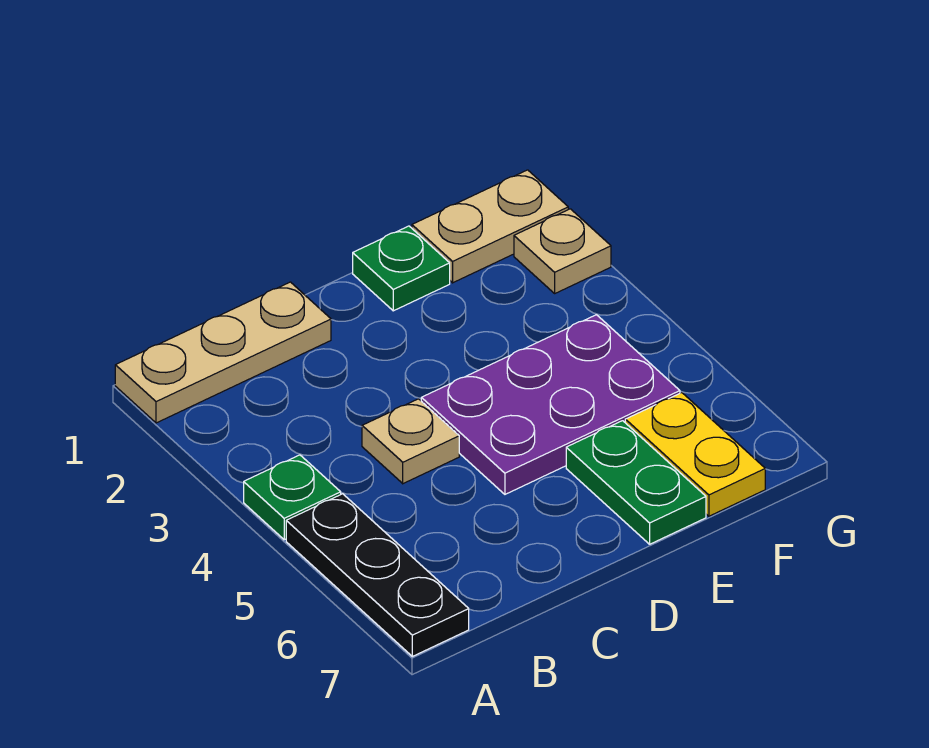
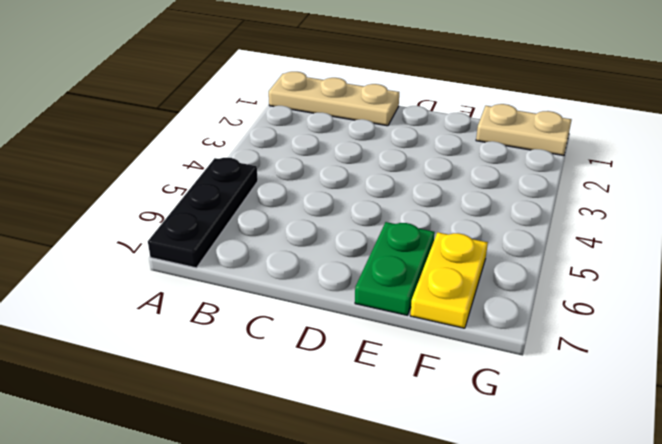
none -> green 1x1 plate [244,455,341,540]
none -> tan 1x1 plate [362,399,459,484]

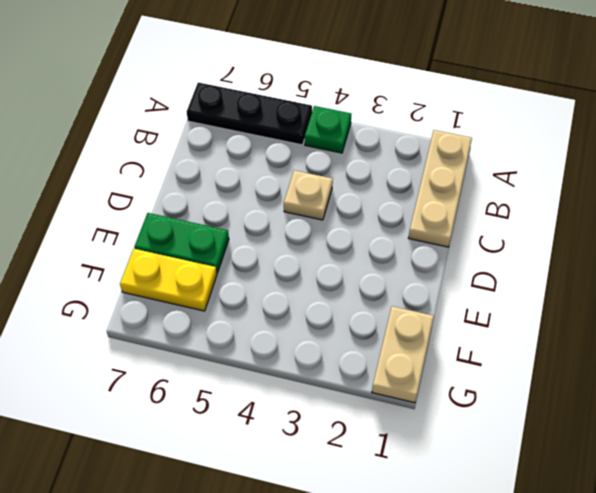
none -> purple 2x3 plate [421,315,680,494]
none -> green 1x1 plate [353,226,450,311]

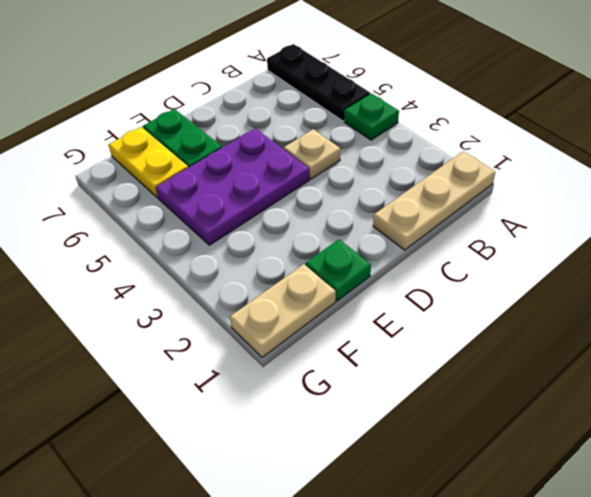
none -> tan 1x1 plate [514,209,611,293]

